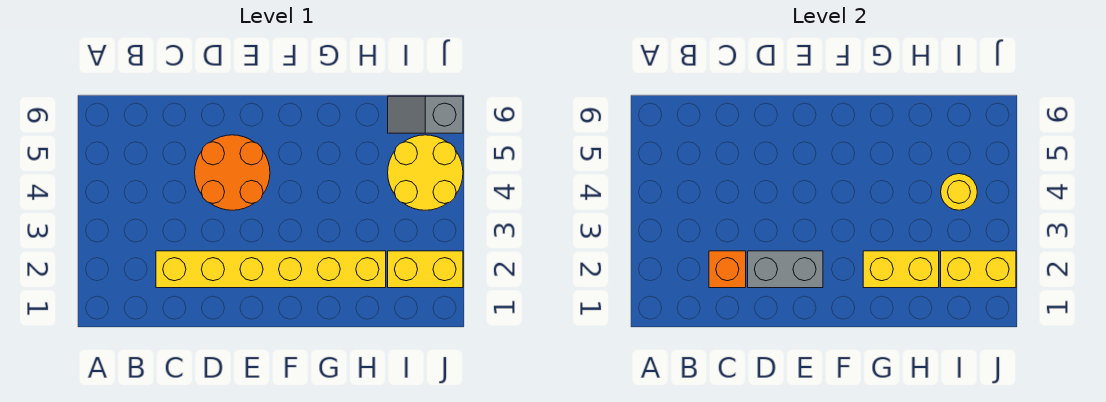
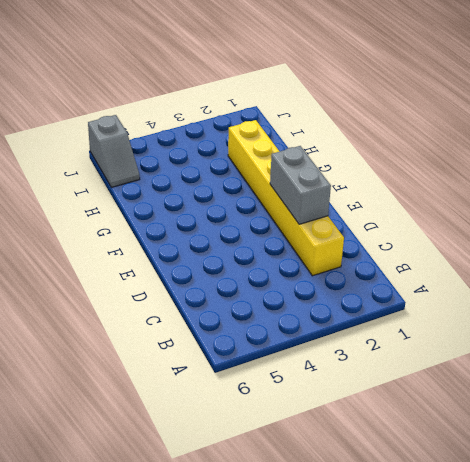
none -> orange 2x2 round brick [195,135,270,210]
none -> yellow 1x2 brick [388,251,463,288]

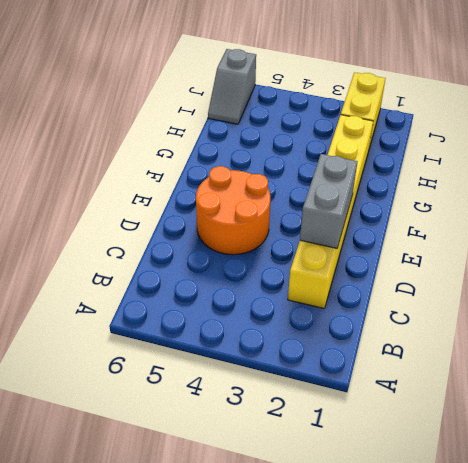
none -> yellow 2x2 round brick [388,135,463,210]
none -> orange 1x1 brick [709,251,746,288]

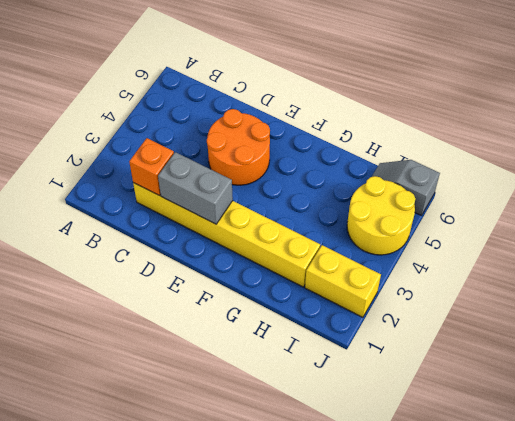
none -> yellow 1x2 brick [863,251,939,288]
none -> yellow 1x2 brick [941,251,1016,288]

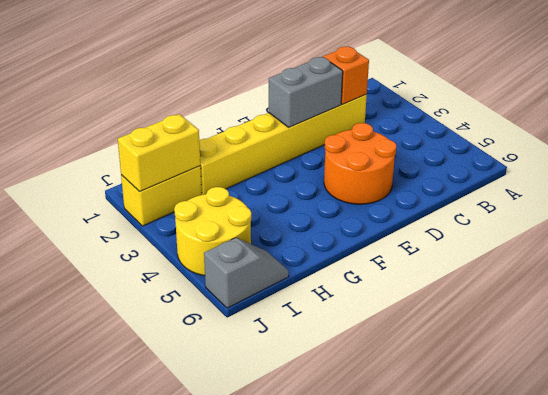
none -> yellow 1x2 brick [863,251,939,288]
none -> yellow 1x1 round brick [941,174,977,210]

